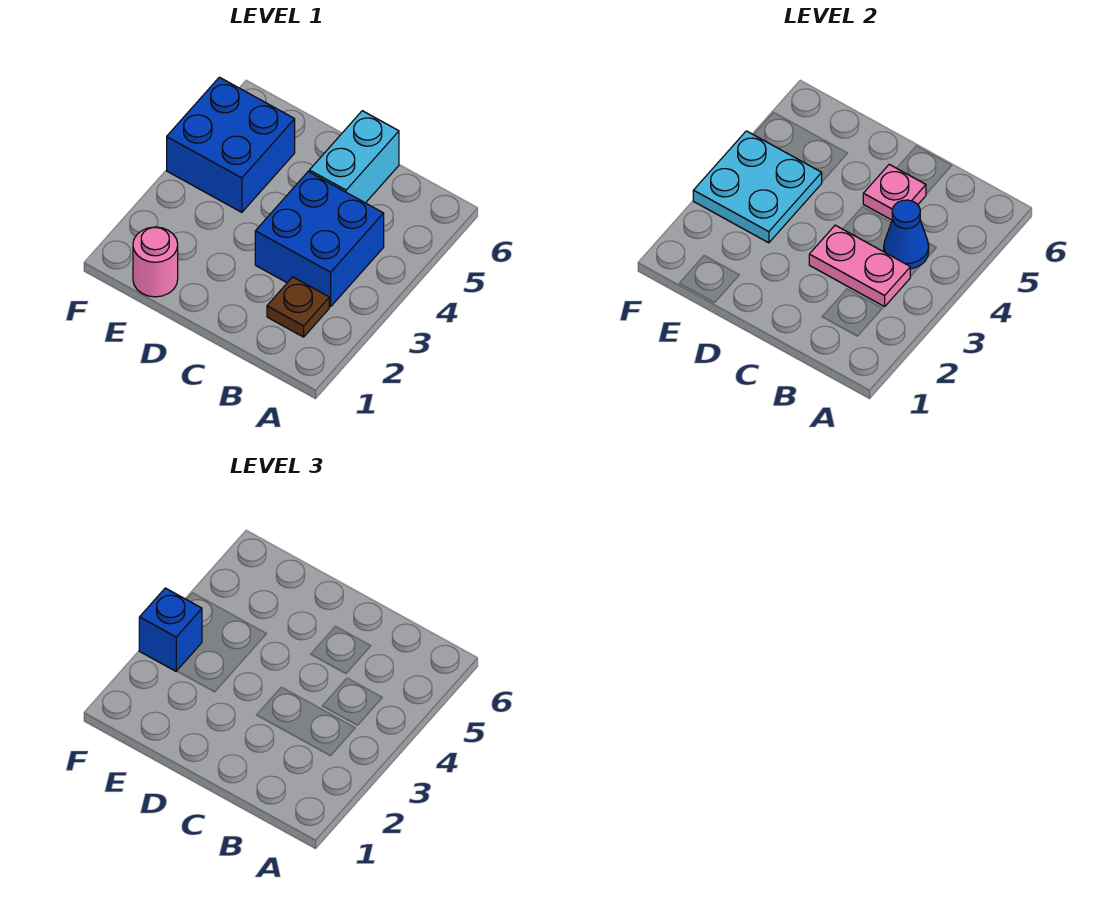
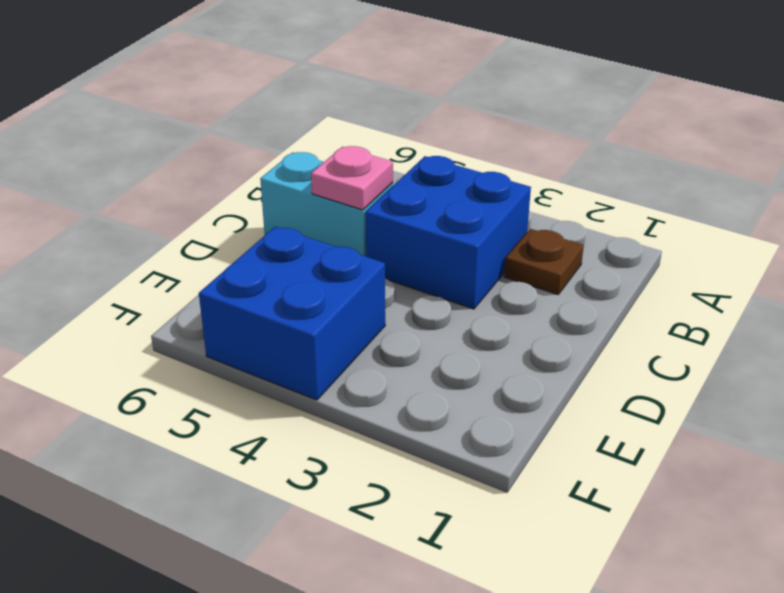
none -> pink 1x1 round brick [133,227,178,297]
none -> pink 1x2 plate [809,225,910,307]

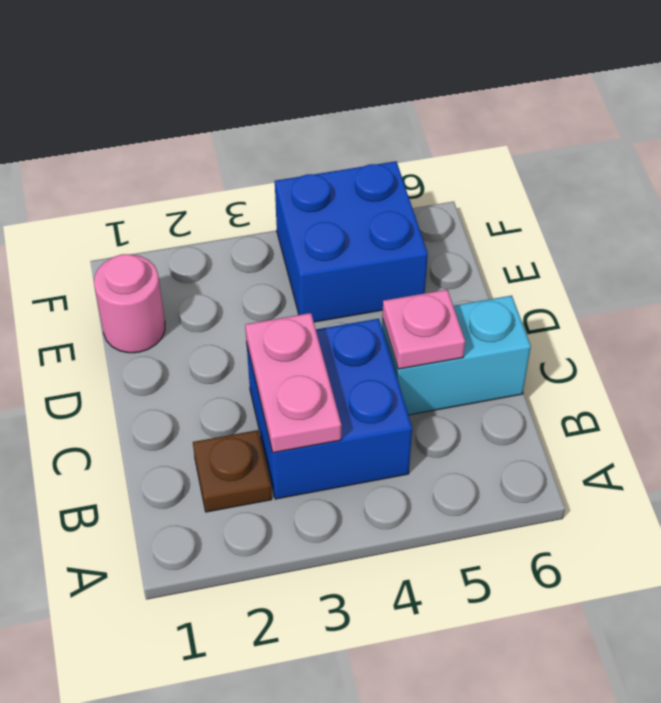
none -> blue 1x1 cone [884,200,929,269]
none -> cyan 2x2 plate [693,131,822,243]

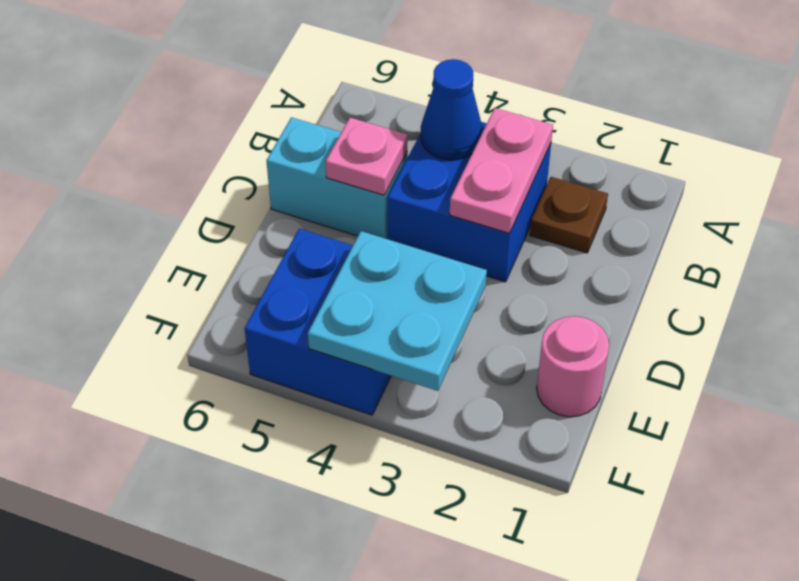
none -> blue 1x1 brick [139,588,202,671]

